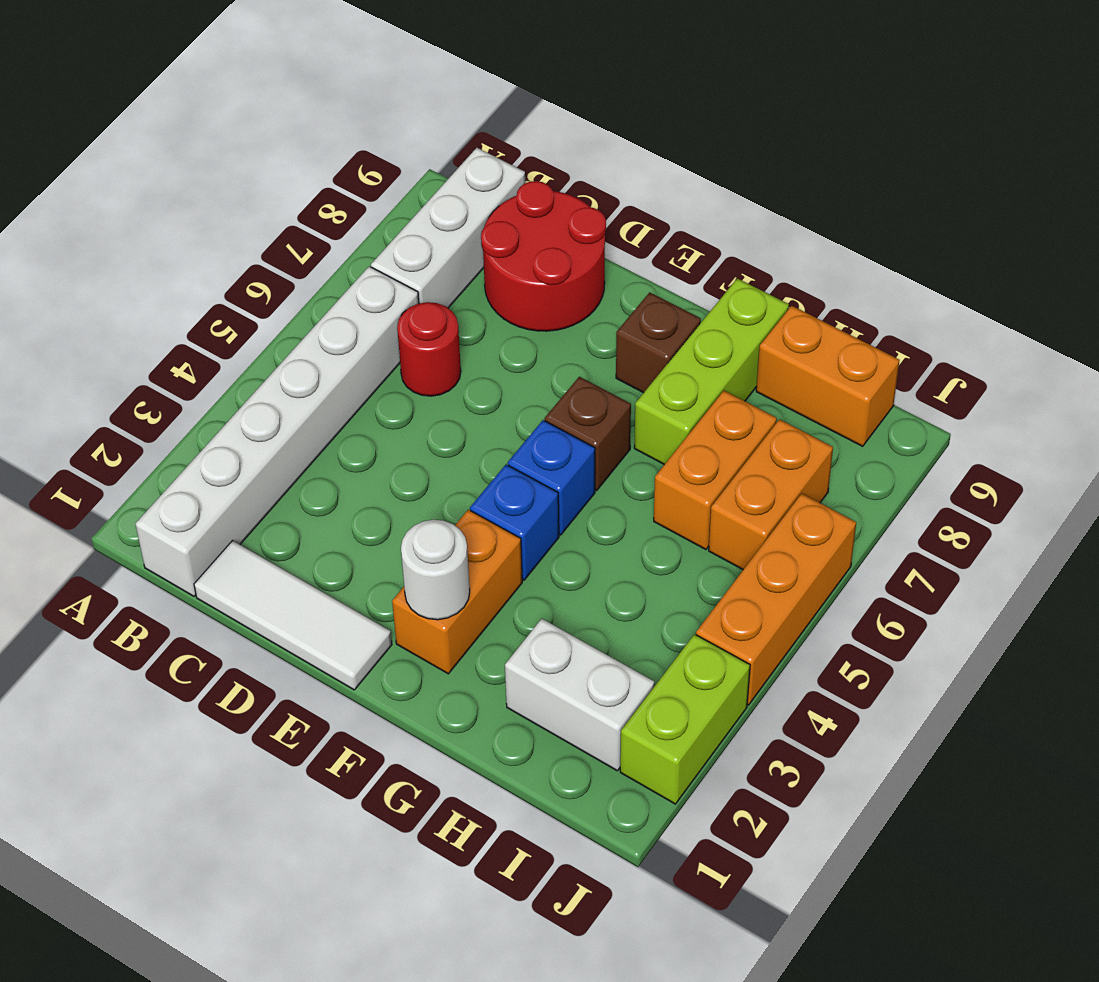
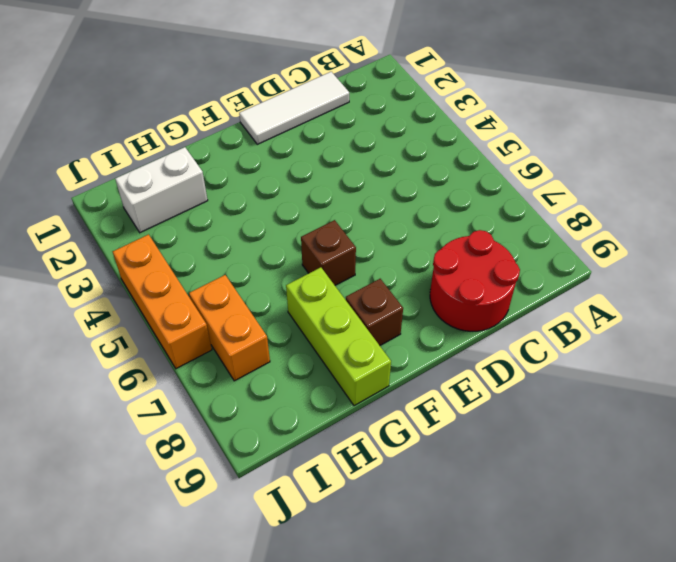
none -> white 1x6 brick [135,266,419,596]
none -> white 1x3 brick [371,148,525,308]
none -> red 1x1 round brick [397,302,461,396]

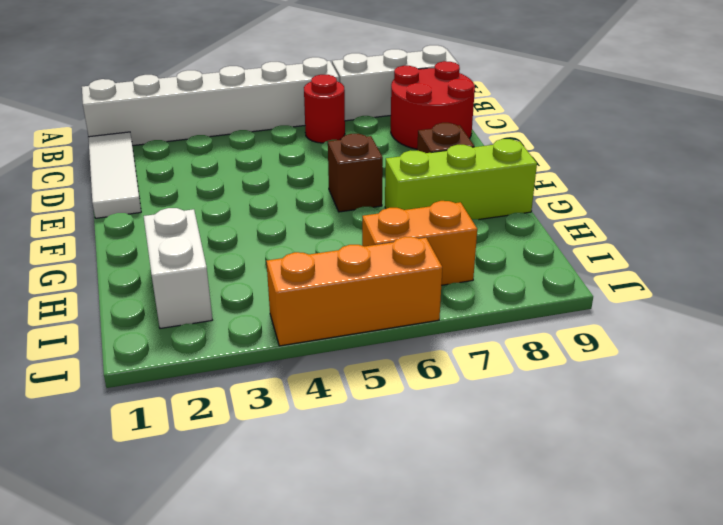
none -> orange 1x2 brick [392,510,522,674]
none -> blue 1x1 brick [470,465,559,580]
none -> blue 1x1 brick [508,420,595,535]

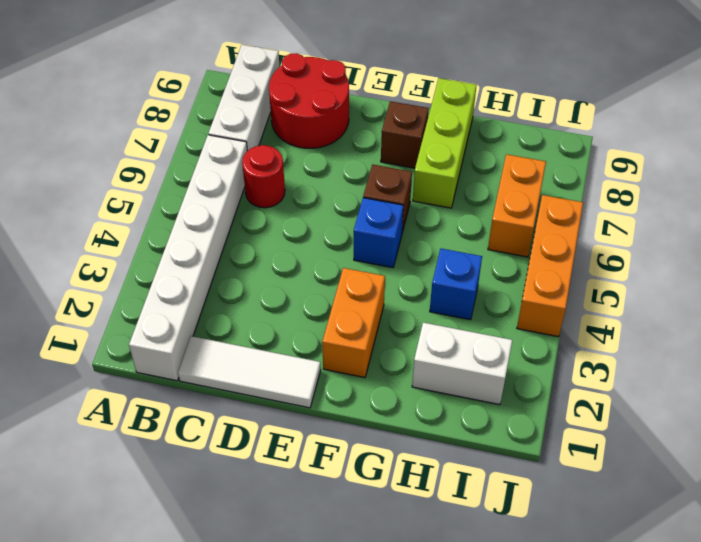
blue 1x1 brick [430,249,482,320] -> blue 1x1 brick moved to [470,465,559,580]
none -> orange 1x2 brick [654,391,777,550]
none -> orange 1x2 brick [756,306,900,446]
none -> lime 1x2 brick [620,634,750,804]

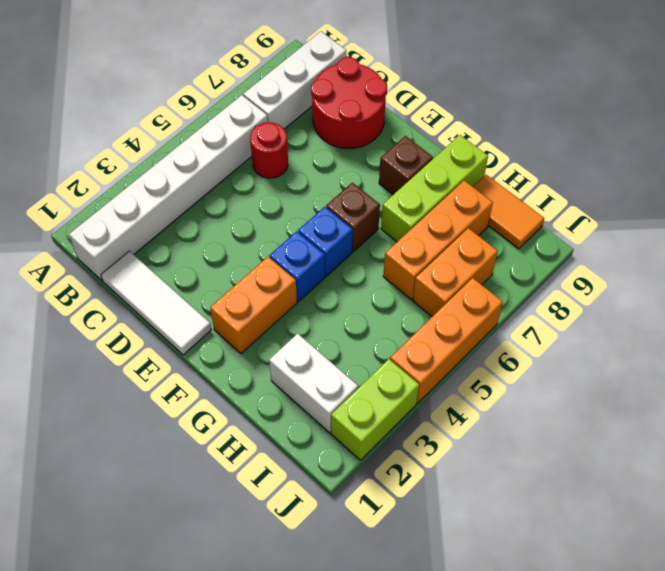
orange 1x3 brick [383,181,493,299] -> orange 1x2 brick [654,391,777,550]
orange 1x2 tile [473,175,544,249] -> orange 1x2 brick [756,306,900,446]
none -> white 1x1 round brick [401,520,470,620]

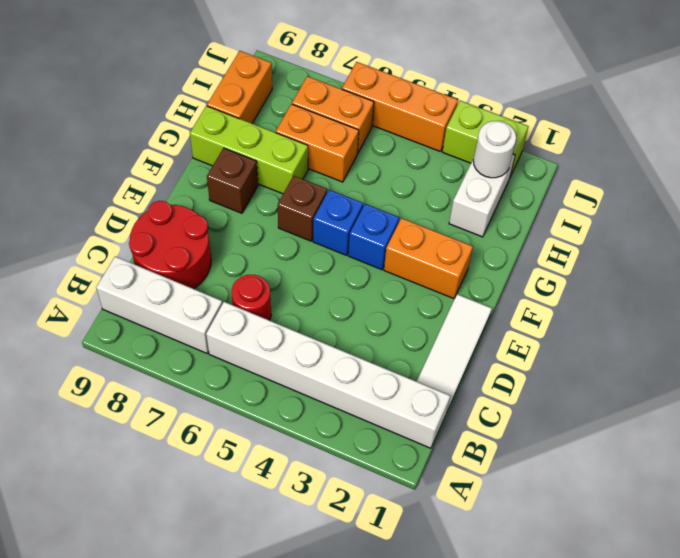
white 1x1 round brick [473,121,516,178] -> white 1x1 round brick moved to [401,520,470,620]

